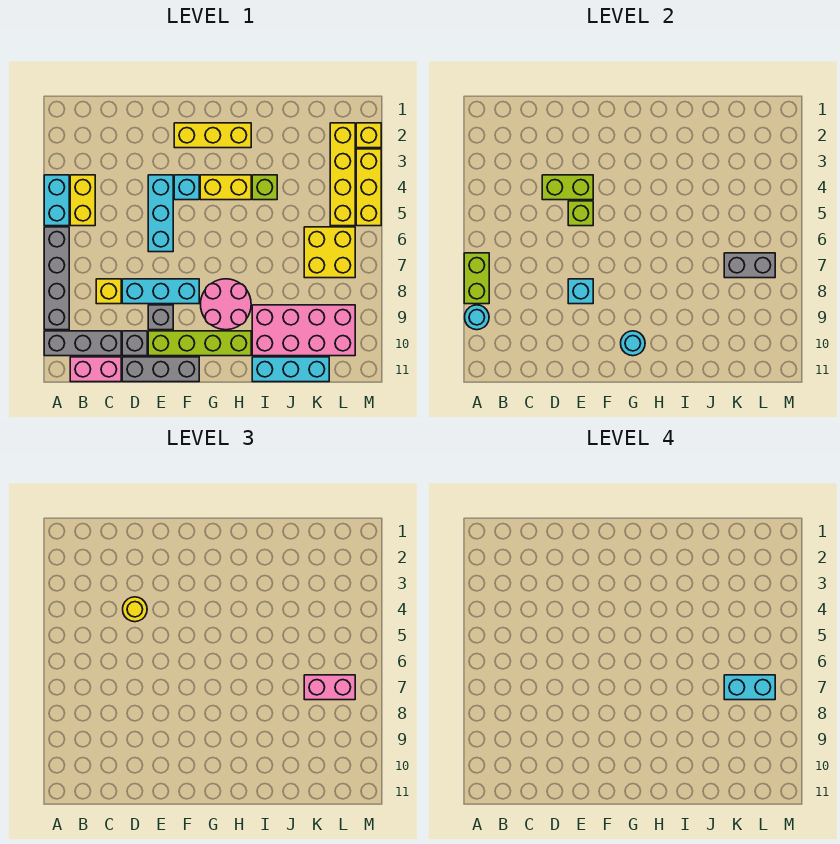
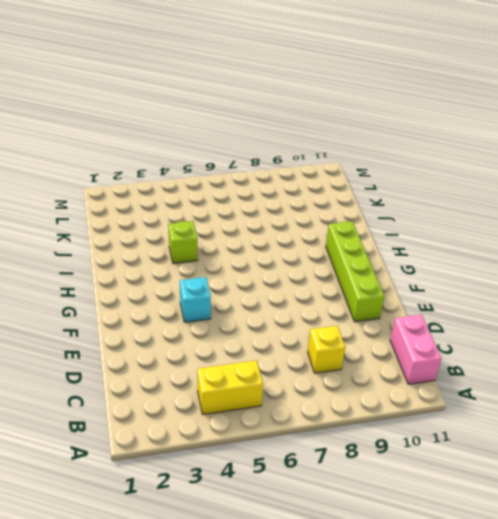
none -> cyan 1x2 brick [44,175,69,226]
none -> grey 1x4 brick [44,227,69,330]
none -> grey 1x3 brick [44,331,121,356]
none -> cyan 1x3 brick [122,279,199,304]

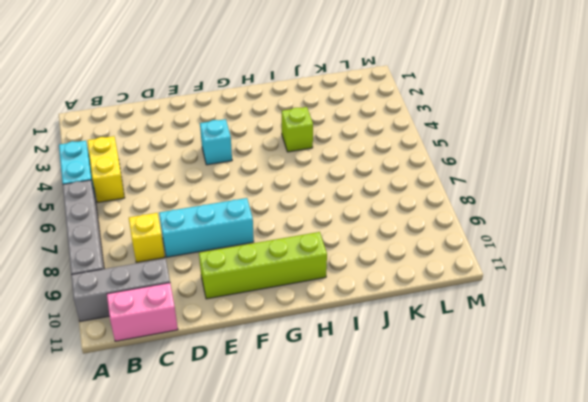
none -> grey 1x1 brick [122,331,147,356]
none -> grey 1x3 brick [122,357,199,382]
none -> cyan 1x3 brick [148,175,173,252]
none -> grey 1x1 brick [148,305,173,330]

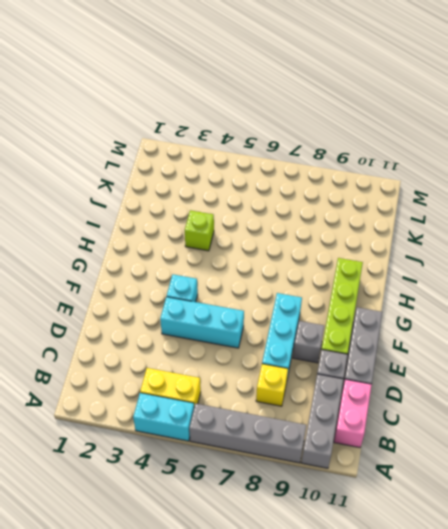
none -> yellow 1x3 brick [174,123,251,148]
none -> yellow 1x2 brick [200,175,251,200]
none -> pink 2x2 round brick [201,279,251,330]
none -> pink 2x4 brick [252,305,355,356]

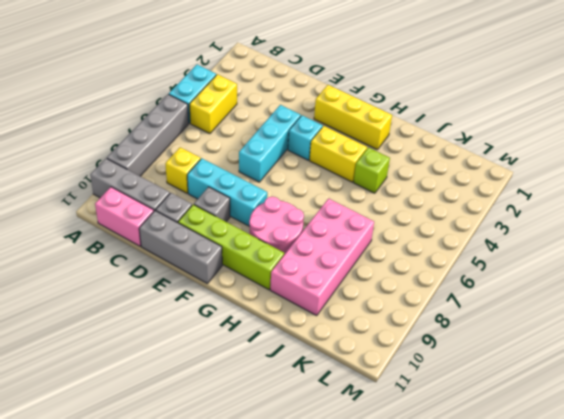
pink 2x4 brick [270,198,374,316] -> pink 2x4 brick turned to [252,305,355,356]
none -> cyan 1x3 brick [252,357,329,382]
none -> yellow 2x2 brick [304,227,355,278]
none -> yellow 1x4 brick [330,123,355,226]
none -> yellow 1x1 brick [356,123,381,148]

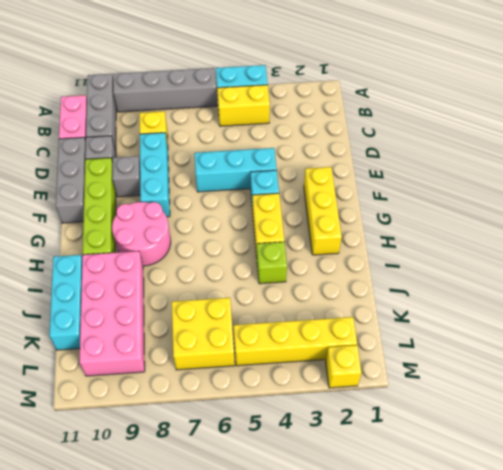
none -> yellow 1x3 brick [356,149,381,226]
none -> lime 1x2 brick [464,253,489,304]
none -> cyan 1x1 round brick [465,305,489,330]
none -> lime 1x2 brick [542,175,593,200]

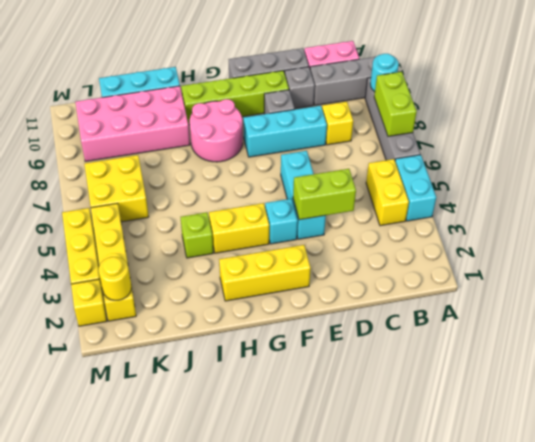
yellow 1x1 round brick [99,257,131,300] -> yellow 1x1 round brick moved to [123,597,147,622]
none -> lime 1x1 brick [568,201,593,226]
none -> cyan 1x1 brick [568,279,593,304]
none -> cyan 1x1 round brick [621,331,645,356]
none -> grey 1x2 brick [724,253,775,278]

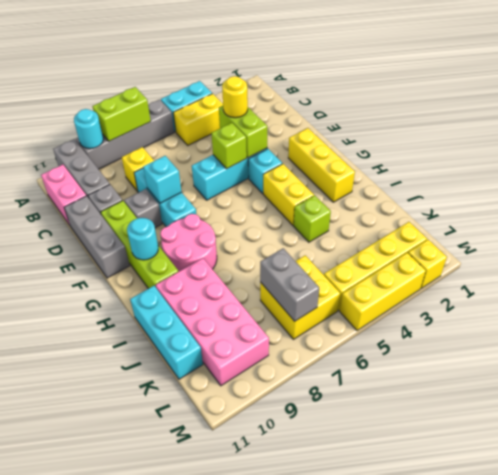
none -> pink 1x2 brick [304,675,355,700]
none -> cyan 1x2 brick [724,675,775,700]

